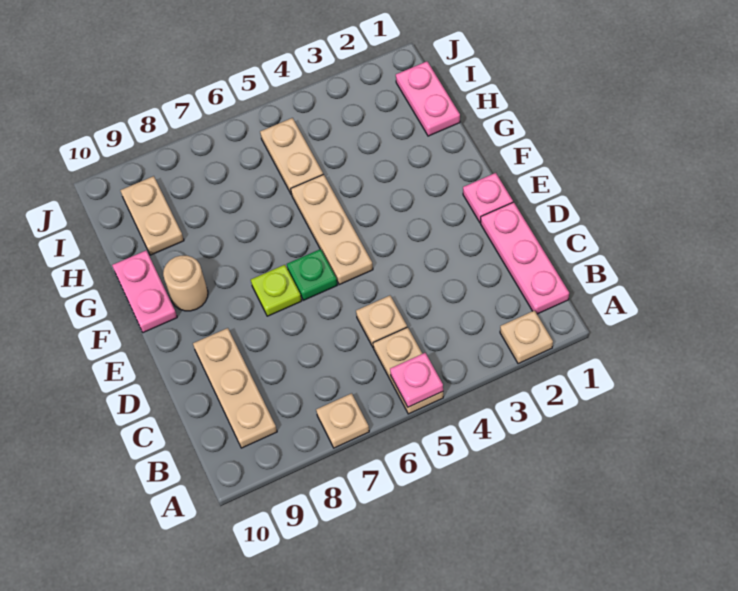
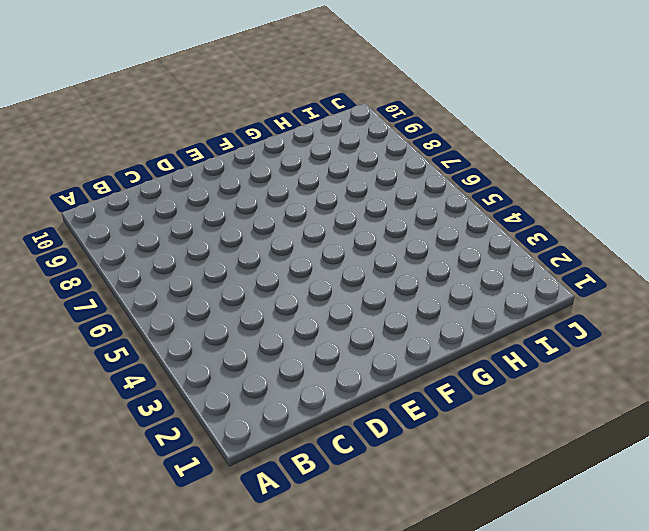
none -> tan 1x1 plate [500,311,553,364]
none -> tan 1x2 plate [373,327,443,414]
none -> tan 1x1 plate [316,393,369,448]

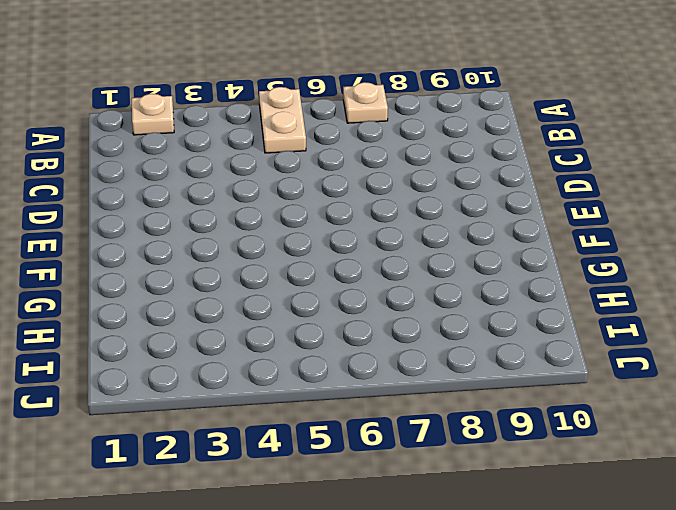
none -> pink 1x3 plate [481,202,569,314]
none -> tan 1x3 plate [193,328,277,448]
none -> tan 1x1 plate [356,296,407,348]

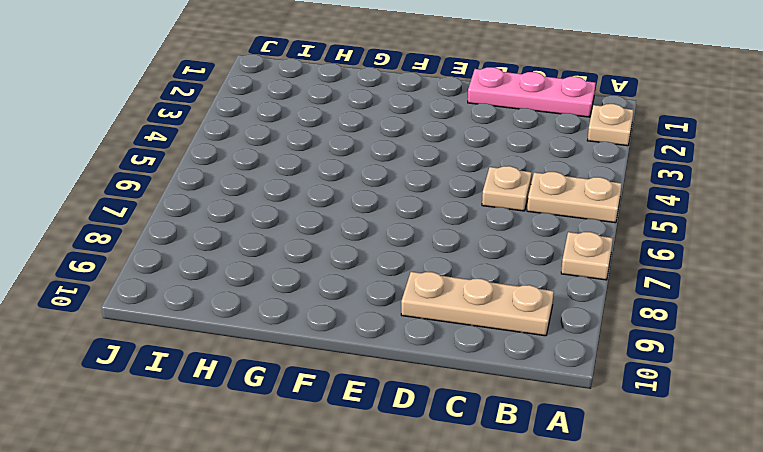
none -> pink 1x1 plate [463,173,513,223]
none -> tan 1x3 plate [291,174,373,285]
none -> green 1x1 plate [287,249,337,300]

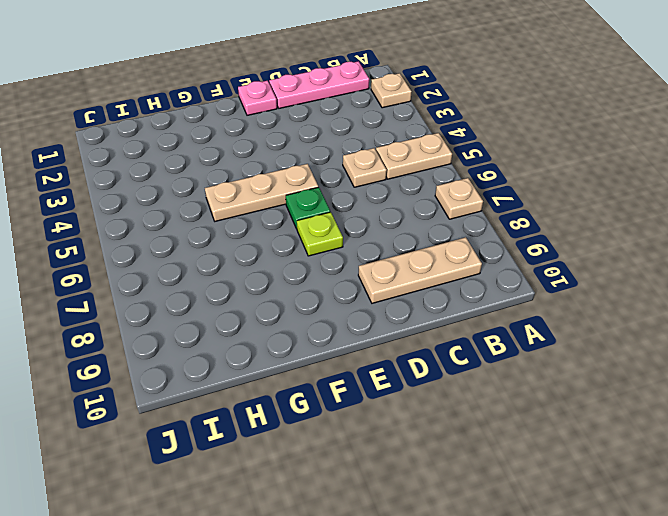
none -> tan 1x1 round brick [163,256,208,311]
none -> pink 1x2 plate [112,250,177,333]
none -> pink 1x2 plate [396,61,460,136]

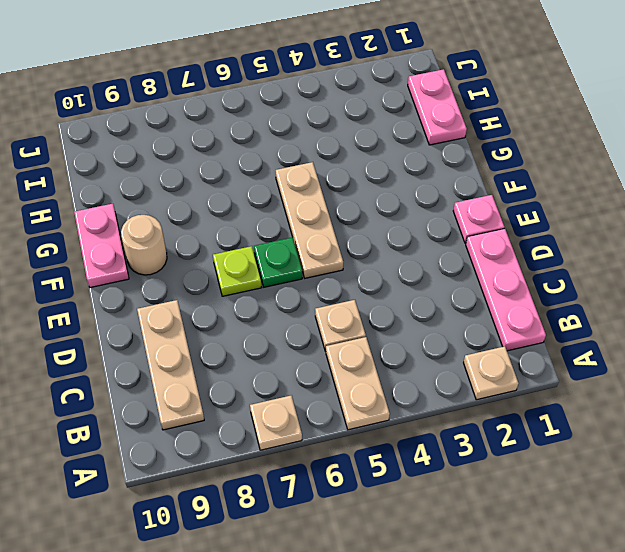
none -> tan 1x2 plate [260,118,323,195]
none -> tan 1x2 plate [120,176,184,255]
none -> pink 1x1 plate [390,353,443,407]

